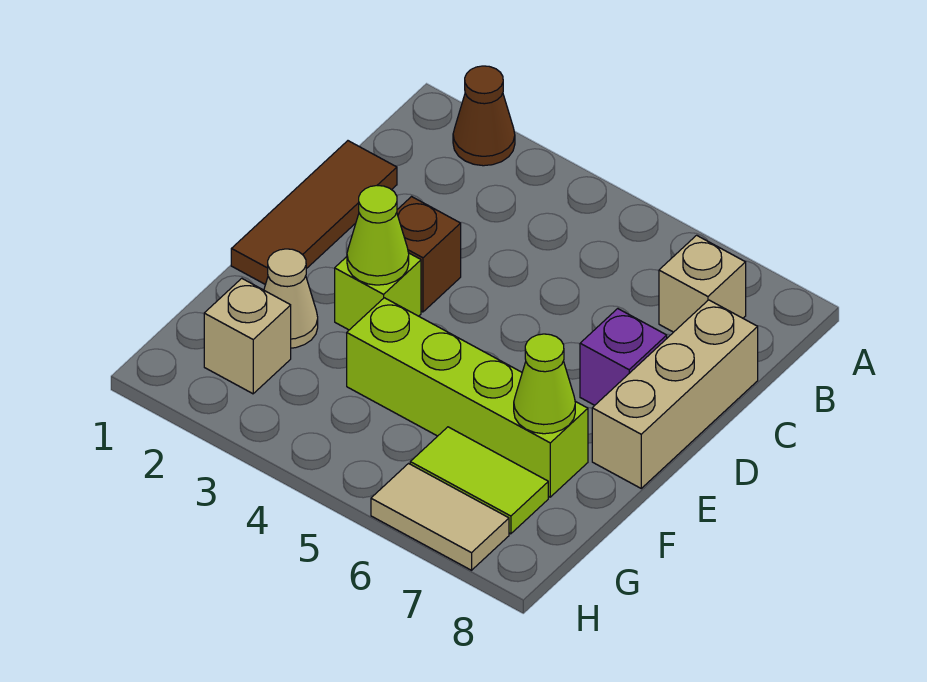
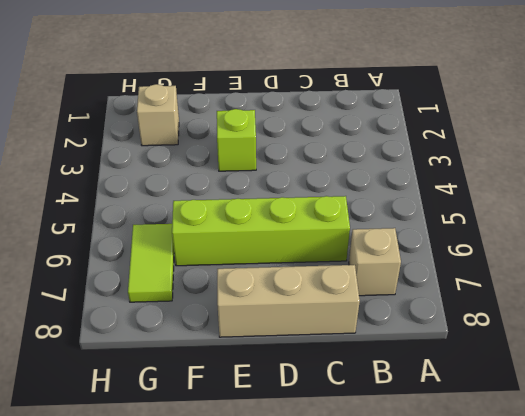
lime 1x4 brick [172,196,350,266] -> lime 1x4 brick turned to [347,298,588,497]
none -> brown 1x1 cone [453,66,515,166]
none -> brown 1x3 tile [231,141,397,284]
none -> brown 1x1 brick [397,197,461,312]

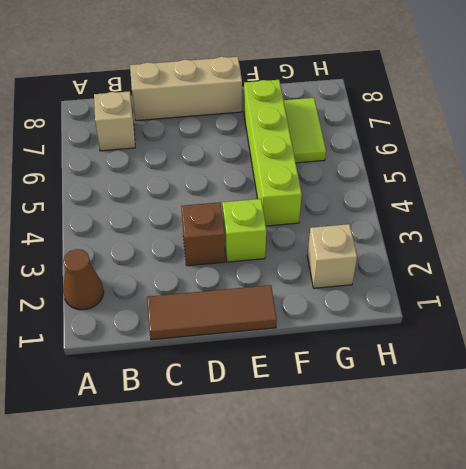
none -> purple 1x1 brick [580,309,667,405]
none -> tan 1x1 cone [264,249,318,348]
none -> tan 1x2 tile [371,464,509,570]

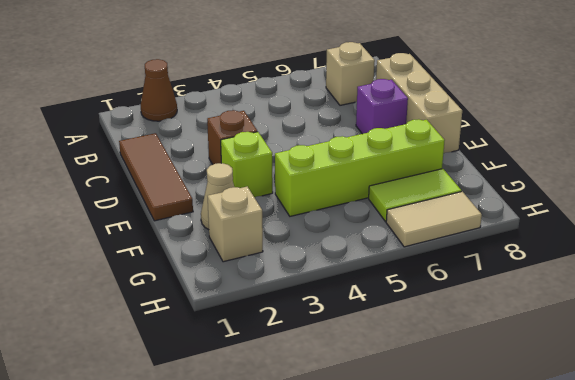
none -> lime 1x1 cone [347,186,409,285]
none -> lime 1x1 cone [514,334,575,434]

